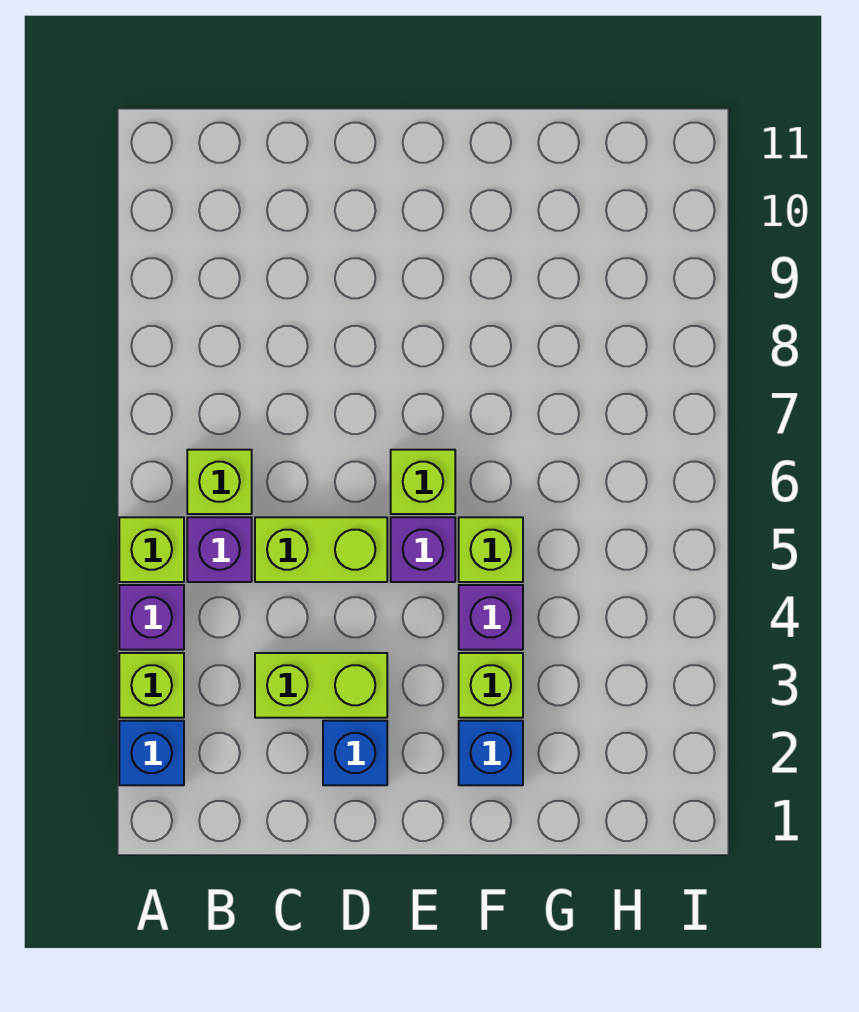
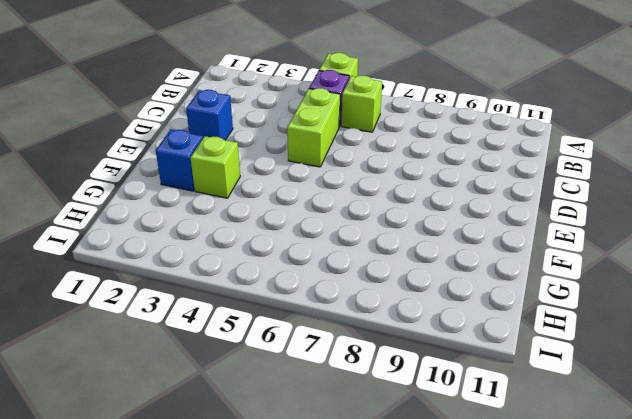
none -> blue 1x1 brick [119,721,184,785]
none -> lime 1x1 brick [119,653,184,718]
none -> purple 1x1 brick [119,585,184,650]

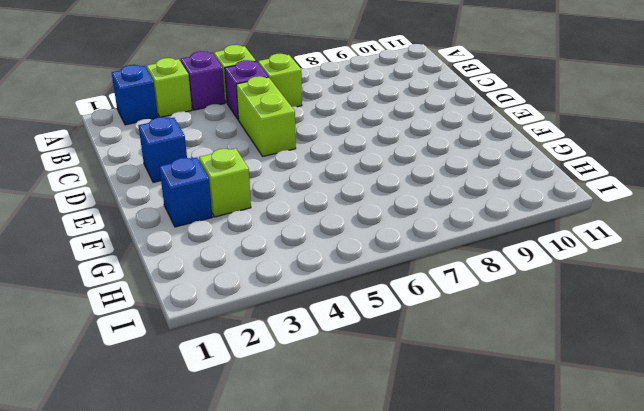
none -> lime 1x2 brick [255,653,387,718]
none -> purple 1x1 brick [391,517,455,582]
none -> lime 1x1 brick [391,450,455,514]

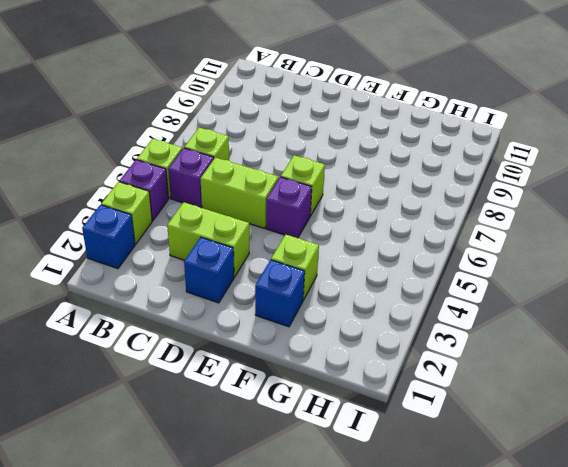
none -> purple 1x1 brick [459,585,523,650]
none -> lime 1x1 brick [459,517,523,582]

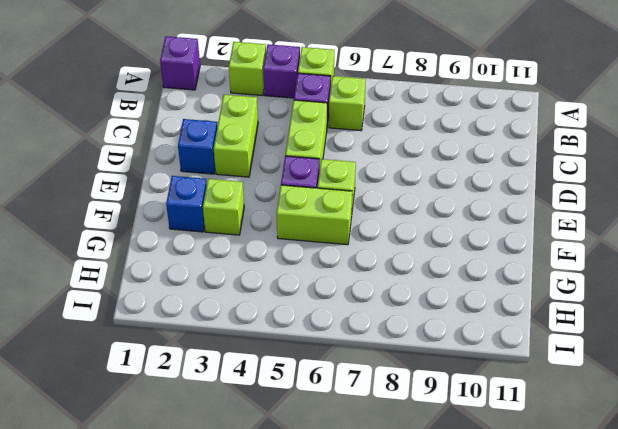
purple 1x1 brick [160,36,200,90] -> purple 1x1 brick moved to [459,585,523,650]
lime 1x2 brick [276,185,352,245] -> lime 1x1 brick [459,517,523,582]
none -> blue 1x1 brick [119,721,184,785]

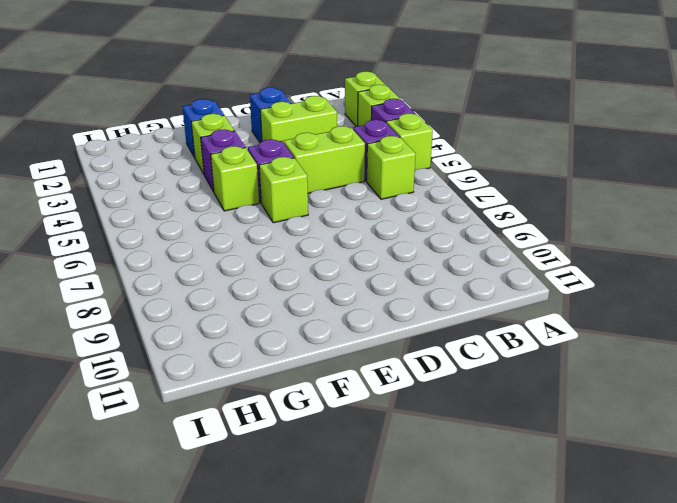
lime 1x1 brick [345,71,387,127] -> blue 1x1 brick [119,721,184,785]

